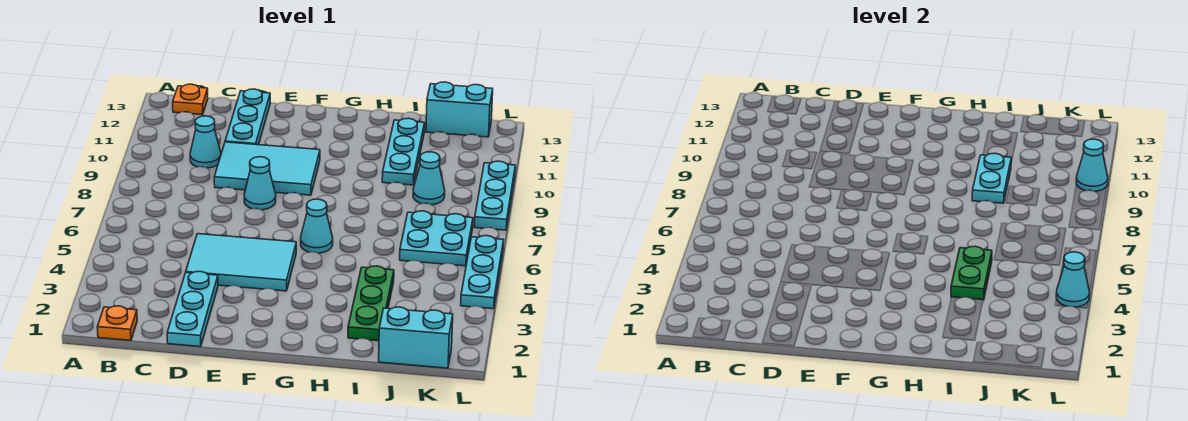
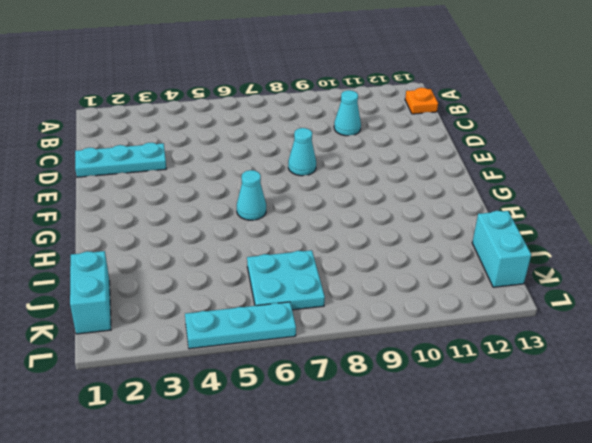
none -> orange 1x1 plate [97,306,137,340]
none -> cyan 2x3 tile [186,234,296,291]
none -> cyan 2x3 tile [214,142,320,195]

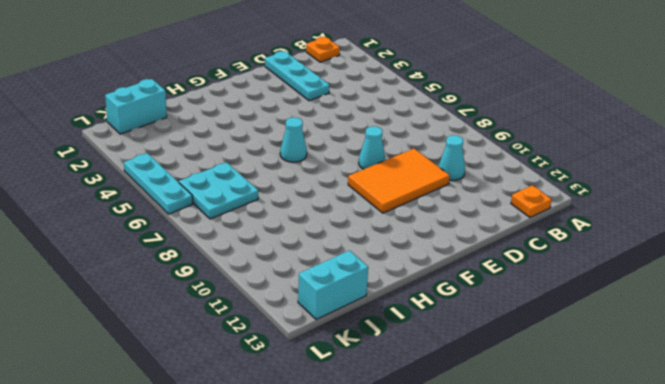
orange 2x3 tile [348,149,450,213] -> cyan 2x3 tile [214,142,320,195]
none -> cyan 2x3 tile [186,234,296,291]
none -> cyan 1x3 plate [225,89,270,145]
none -> green 1x3 plate [348,266,394,341]

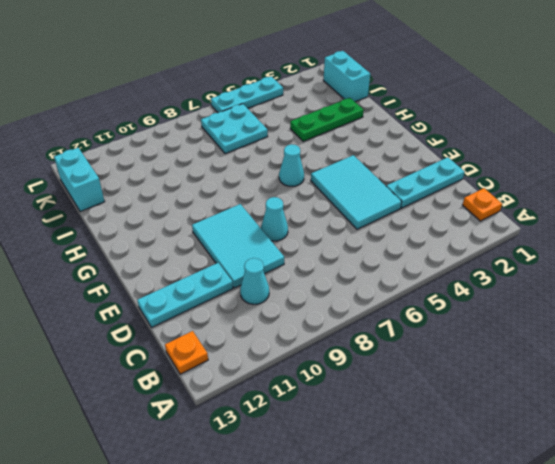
none -> cyan 1x3 plate [382,118,425,185]
none -> cyan 1x1 cone [413,152,445,205]
none -> cyan 1x3 plate [474,161,515,230]

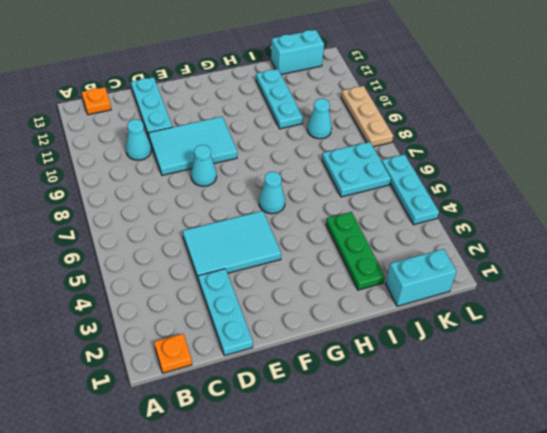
tan 1x3 plate [341,86,393,147] -> cyan 1x3 plate [474,161,515,230]
none -> green 1x2 plate [951,246,992,300]
none -> cyan 1x2 plate [972,153,1011,203]
none -> cyan 1x1 cone [1056,252,1090,307]

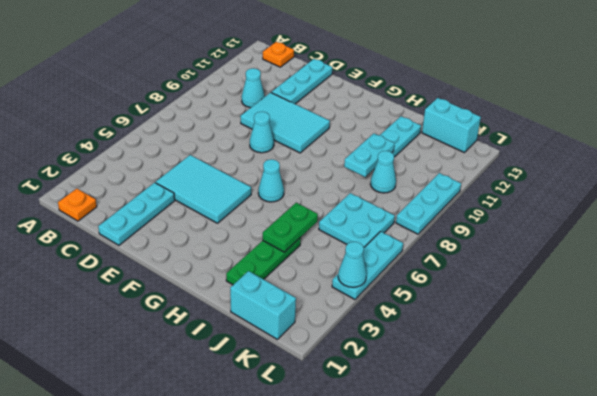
none -> cyan 1x1 cone [1076,139,1108,191]

